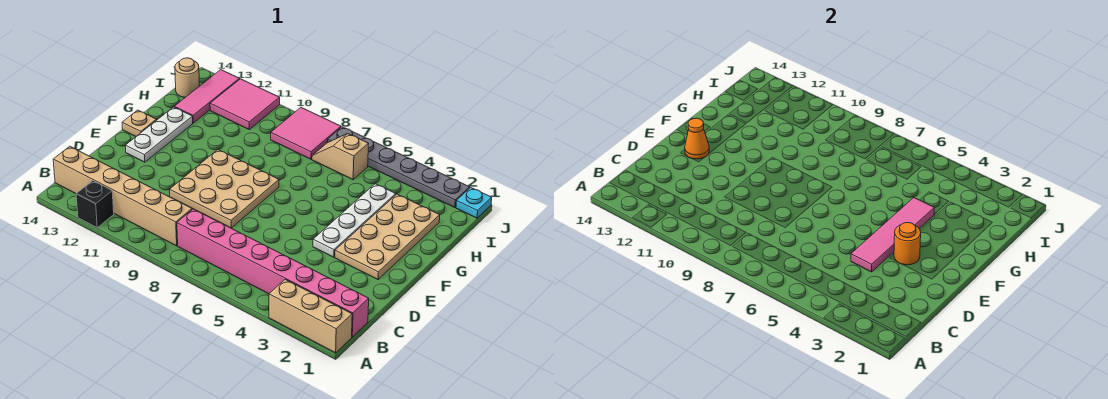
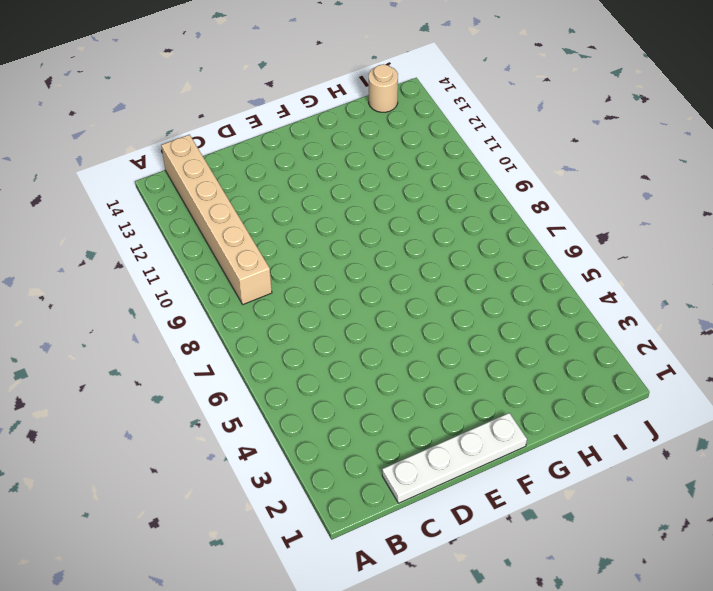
white 1x4 plate [382,413,527,503] -> white 1x4 plate moved to [313,184,396,257]
none -> tan 1x3 brick [269,279,352,353]
none -> black 1x1 brick [76,181,114,228]
none -> pink 1x8 brick [177,209,369,337]

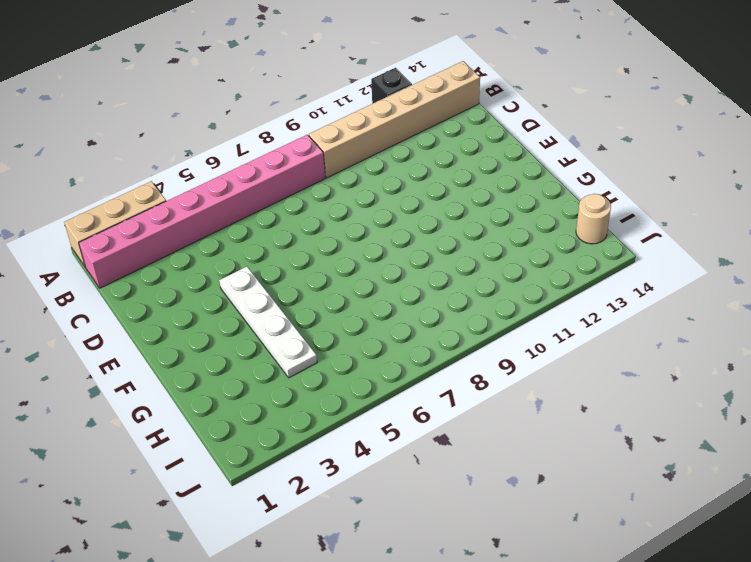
none -> tan 3x3 plate [170,150,279,228]
none -> tan 2x4 plate [335,194,440,279]
none -> white 1x3 plate [125,107,193,162]

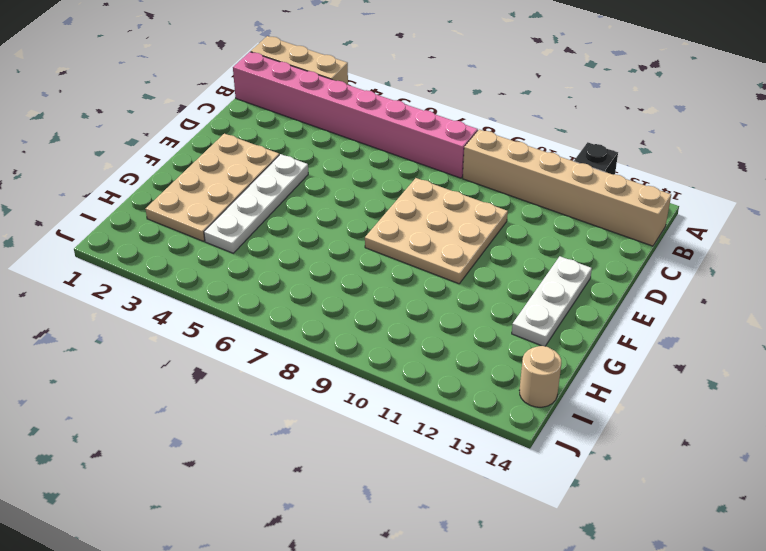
none -> tan 1x1 plate [122,110,156,136]
none -> pink 1x3 tile [175,70,240,123]
none -> tan 1x2 slope [312,134,368,180]

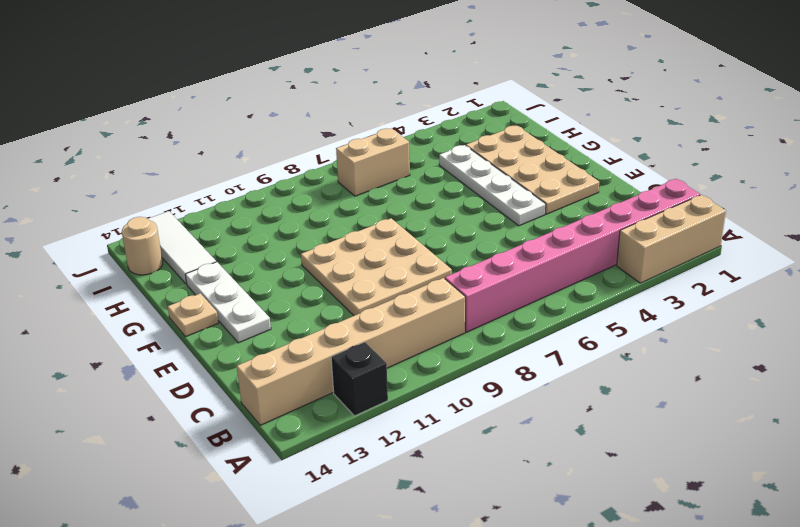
white 1x3 tile [148,211,216,284] -> pink 1x3 tile [175,70,240,123]
tan 1x2 brick [336,128,410,196] -> tan 1x2 slope [312,134,368,180]
none -> pink 2x2 tile [271,108,341,159]
none -> pink 2x2 tile [210,79,280,129]
none -> cyan 1x1 plate [456,187,492,218]

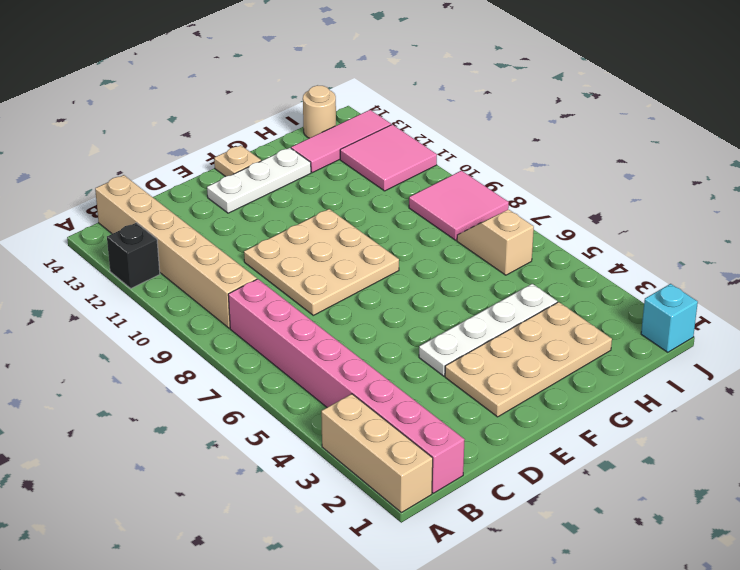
cyan 1x1 brick [641,284,698,352] -> cyan 1x1 plate [456,187,492,218]
none -> grey 1x6 plate [328,127,470,208]
none -> pink 1x4 tile [851,198,934,272]
none -> orange 1x1 round brick [894,223,921,265]

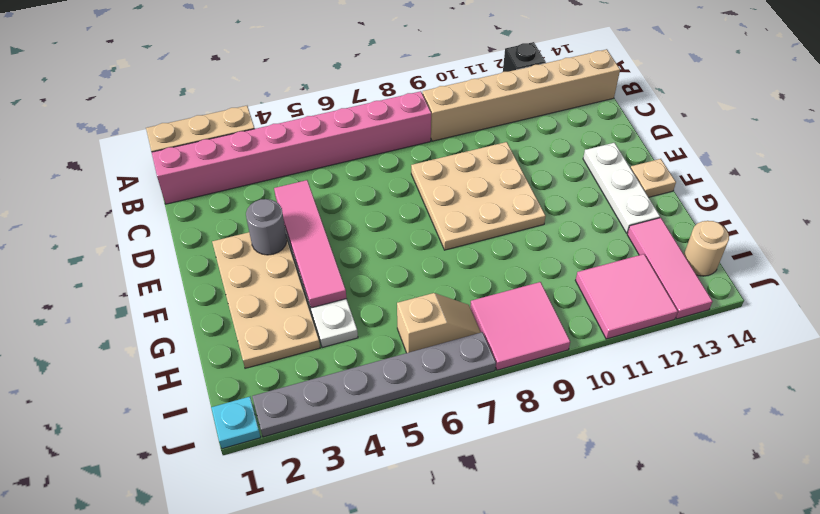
grey 1x1 round brick [246,199,287,255] -> orange 1x1 round brick [894,223,921,265]
none -> orange 1x1 cone [685,118,709,159]

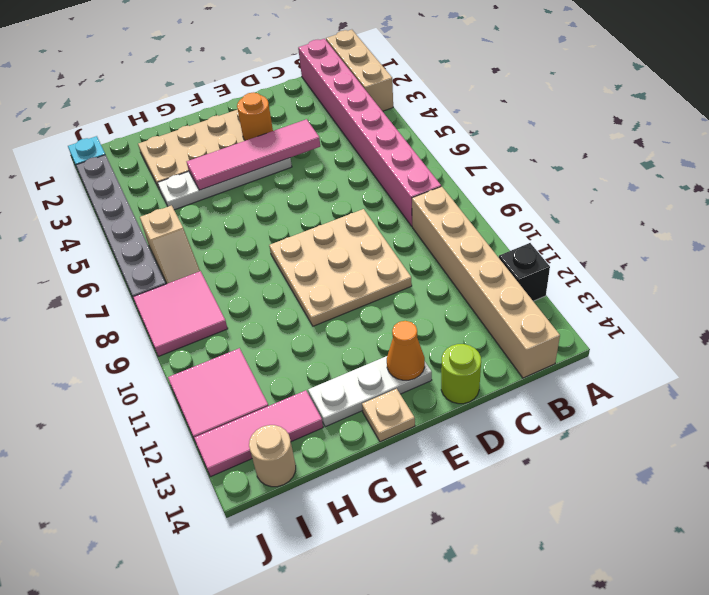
lime 1x1 round brick [441,344,481,404] -> none

